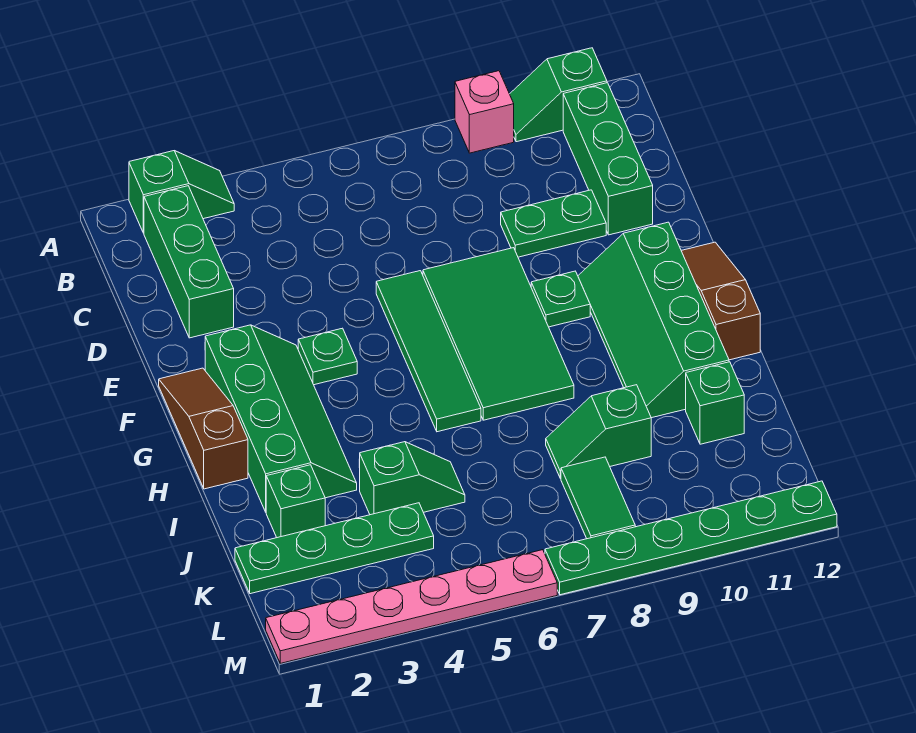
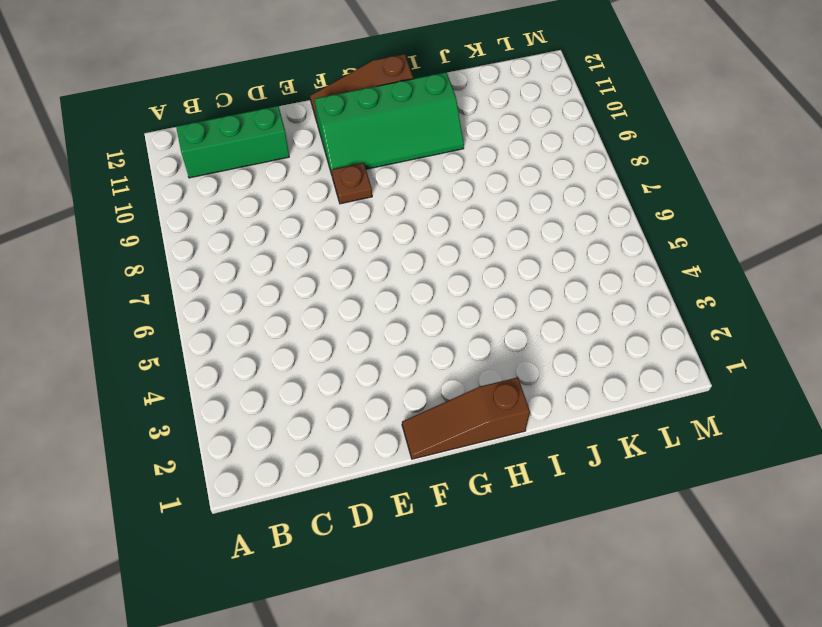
brown 1x1 plate [332,163,372,204] -> green 1x1 plate [531,271,590,327]
none -> green 1x2 slope [129,151,234,233]
none -> pink 1x1 brick [455,71,514,153]
none -> green 1x2 slope [510,48,607,142]

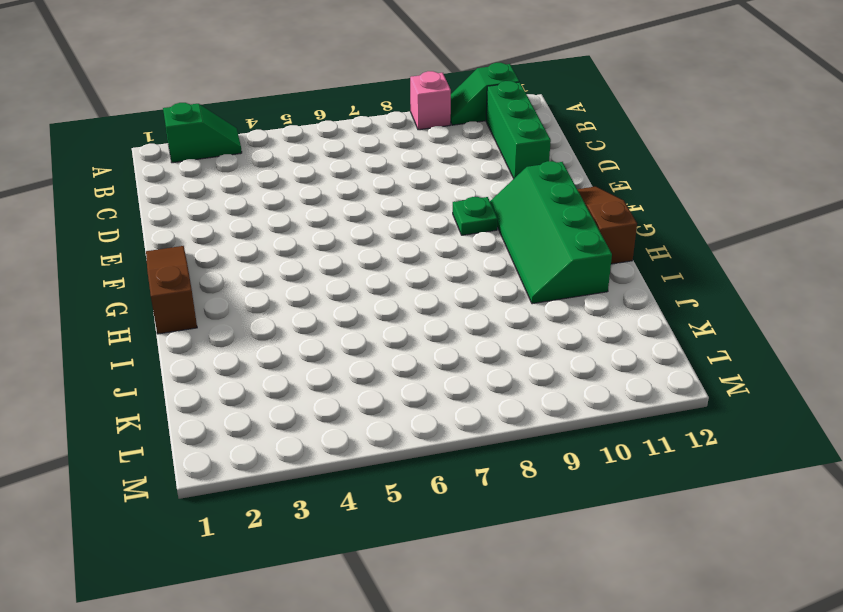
none -> green 1x3 brick [144,186,234,338]
none -> green 1x2 plate [501,190,606,257]
none -> green 1x4 tile [376,271,481,432]

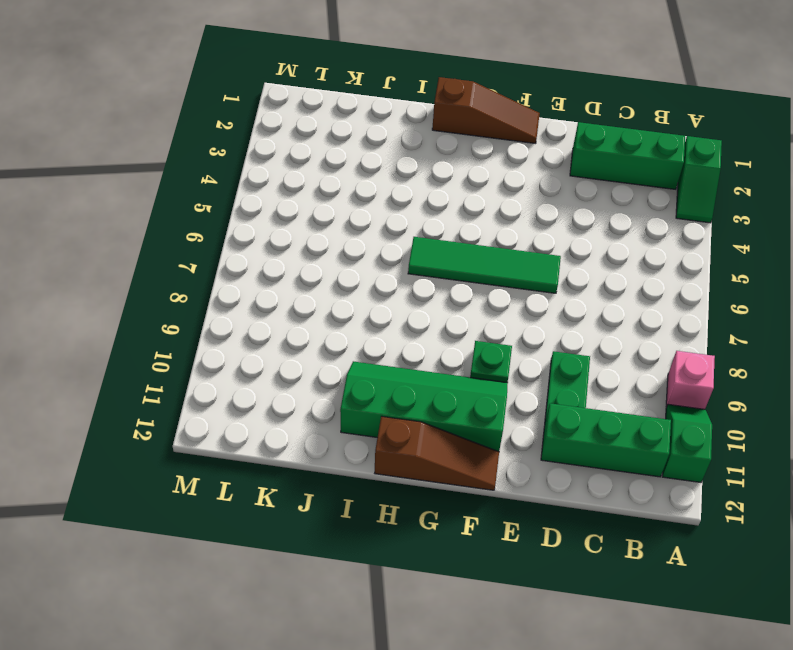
none -> green 2x4 tile [423,248,574,420]
none -> green 2x4 slope [205,325,357,512]
none -> green 1x1 plate [298,328,357,385]

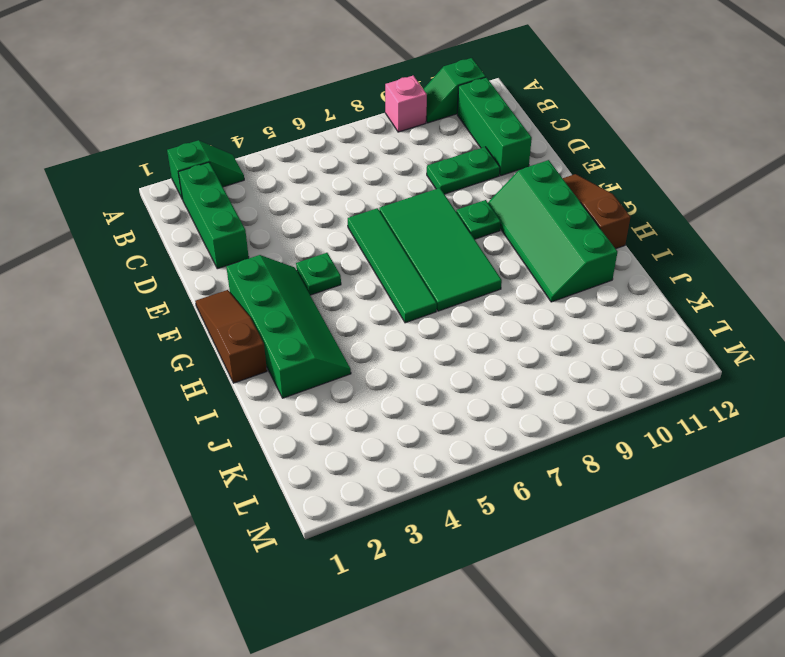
none -> green 1x1 brick [266,465,325,538]
none -> green 1x2 slope [359,442,465,515]
none -> green 1x2 slope [546,385,651,479]

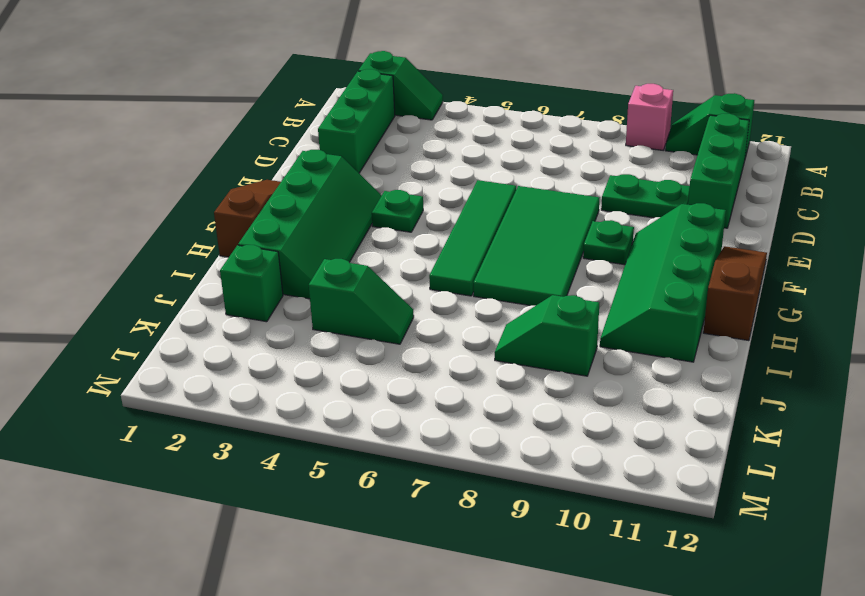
none -> green 1x1 brick [686,362,744,444]
none -> green 1x4 plate [235,503,434,594]
none -> green 1x2 tile [561,457,635,539]

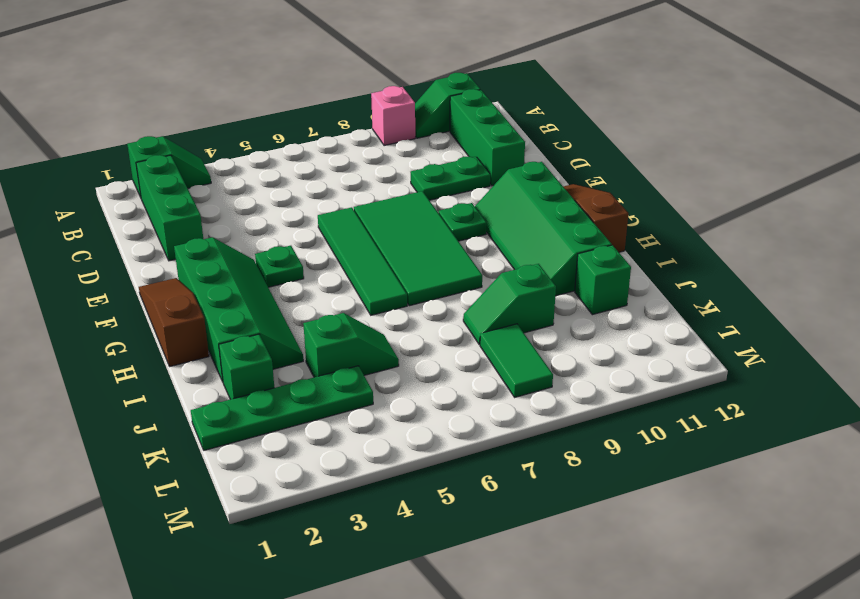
none -> pink 1x6 plate [266,550,557,663]
none -> green 1x6 plate [545,481,837,595]

